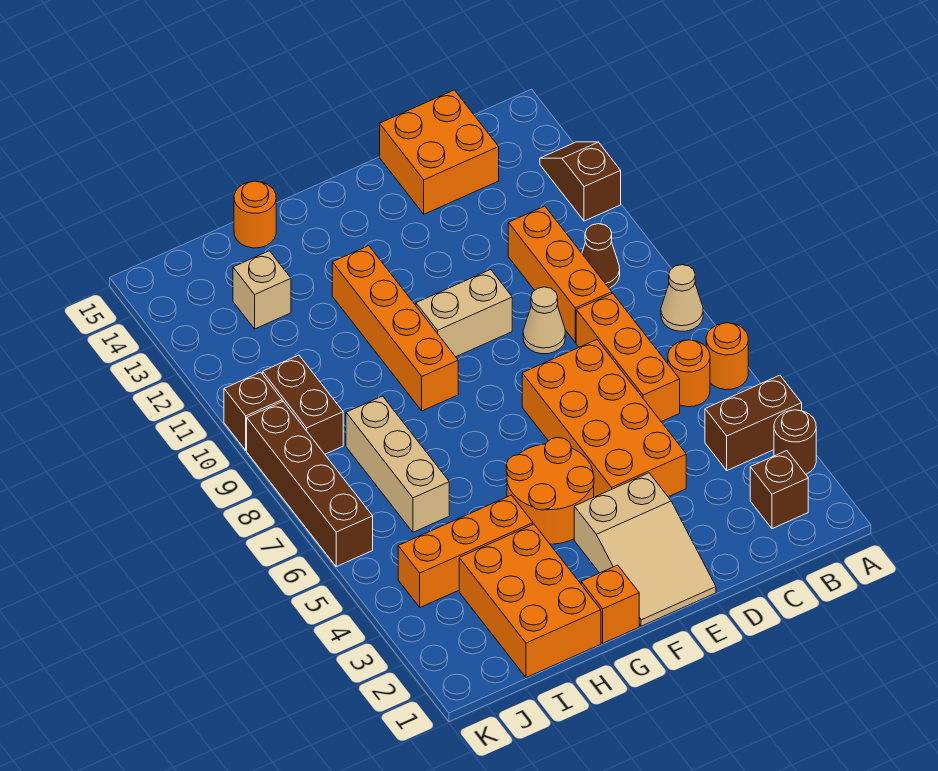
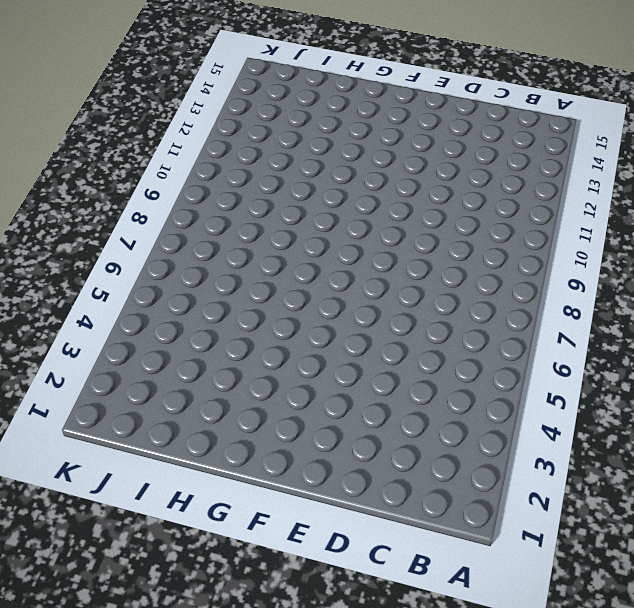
none -> brown 1x1 round brick [774,410,816,474]
none -> brown 1x2 brick [705,375,802,470]
none -> orange 1x1 round brick [706,323,748,390]

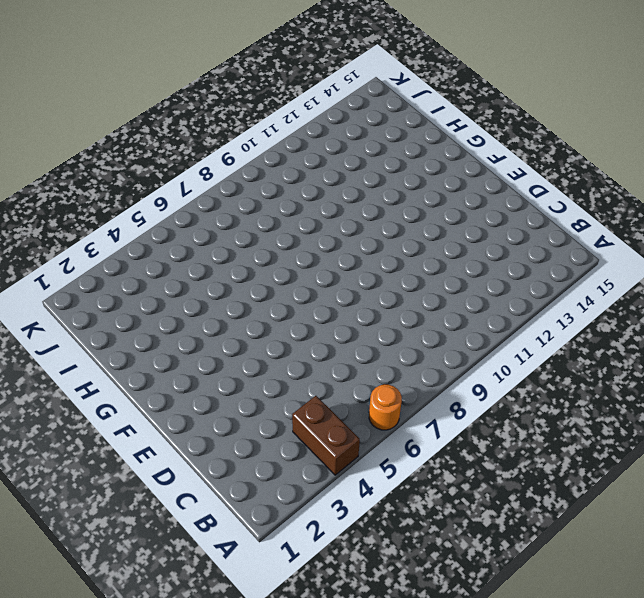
none -> brown 1x1 round brick [774,410,816,474]
none -> tan 1x1 cone [661,265,703,331]
none -> brown 1x2 slope [540,142,621,221]

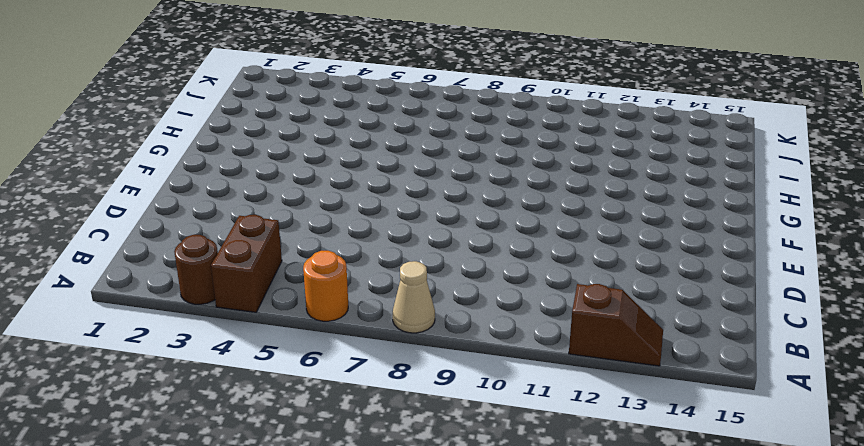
none -> brown 1x1 brick [750,451,808,529]
none -> orange 1x1 round brick [668,340,710,407]
none -> brown 1x1 cone [582,224,620,288]

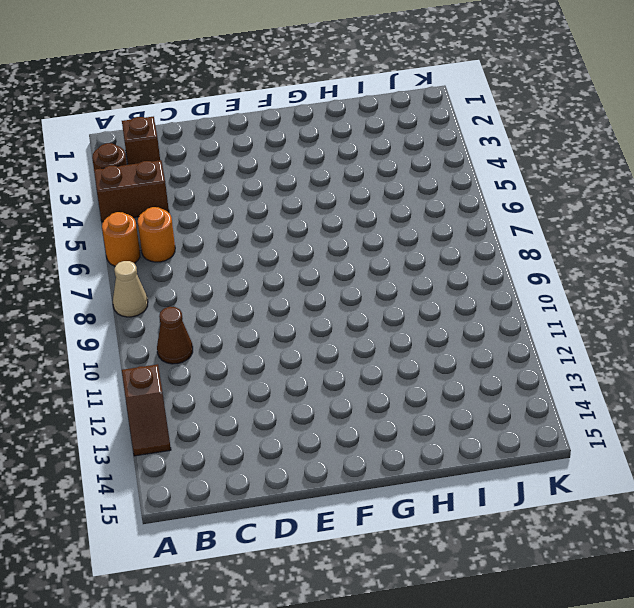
none -> orange 1x3 brick [576,293,680,422]
none -> orange 1x3 brick [508,206,612,342]
none -> orange 2x2 brick [380,90,499,214]

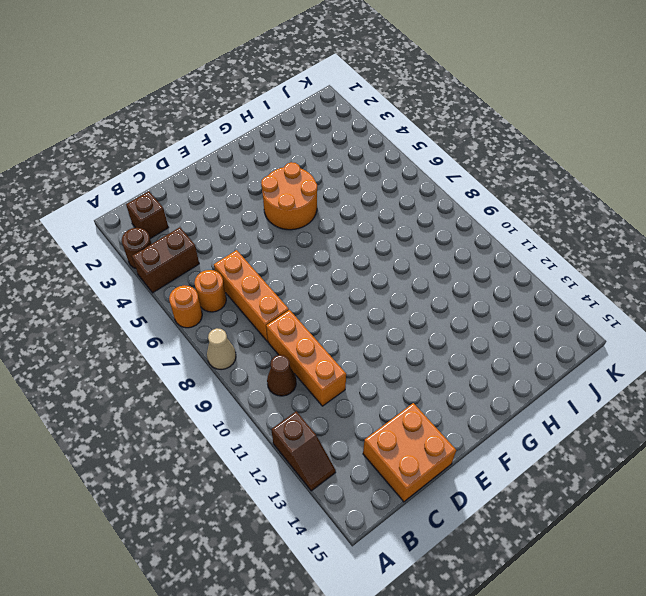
none -> orange 2x4 brick [522,340,686,497]
none -> tan 1x1 cone [523,287,565,354]
none -> tan 2x3 slope [574,473,716,626]

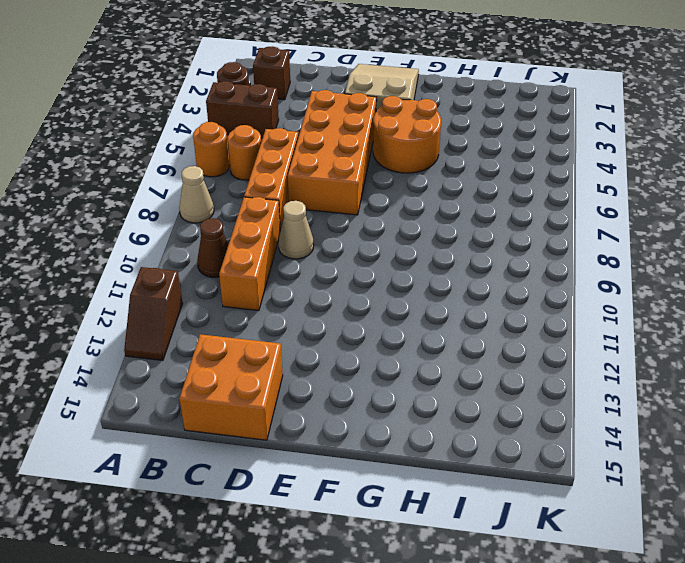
none -> tan 1x2 brick [416,270,512,357]
none -> orange 1x1 brick [581,565,639,643]
none -> orange 1x4 brick [332,246,458,411]

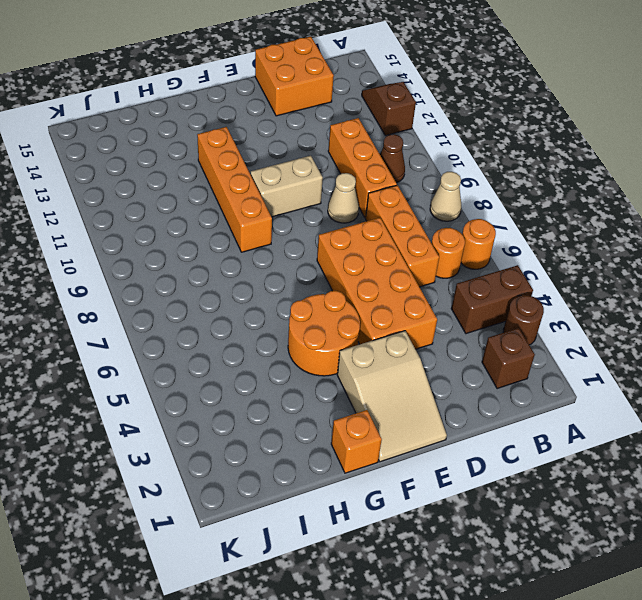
none -> orange 2x3 brick [459,524,601,678]
none -> orange 1x3 brick [398,495,533,607]
none -> orange 1x1 round brick [234,181,276,248]

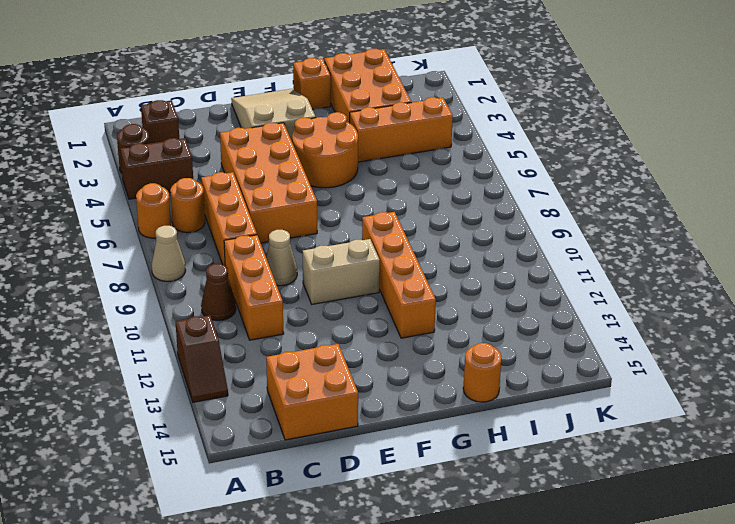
none -> tan 1x3 brick [346,396,449,532]
none -> tan 1x1 brick [233,251,291,329]
none -> brown 1x2 brick [263,355,343,454]

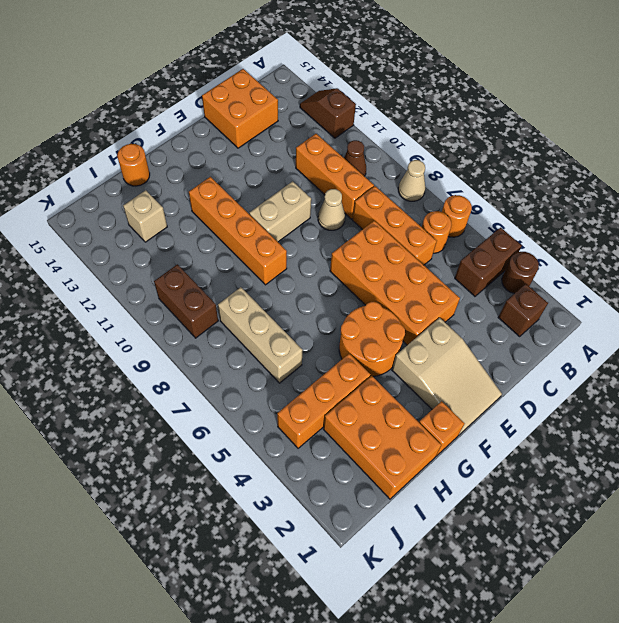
none -> brown 1x4 brick [247,401,373,567]
none -> brown 1x1 brick [224,372,282,450]

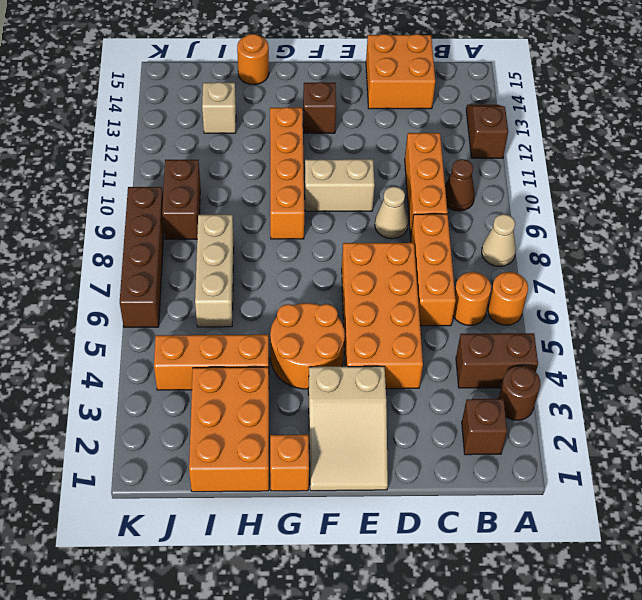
brown 1x1 brick [303,82,336,133] -> brown 1x1 brick moved to [224,372,282,450]

